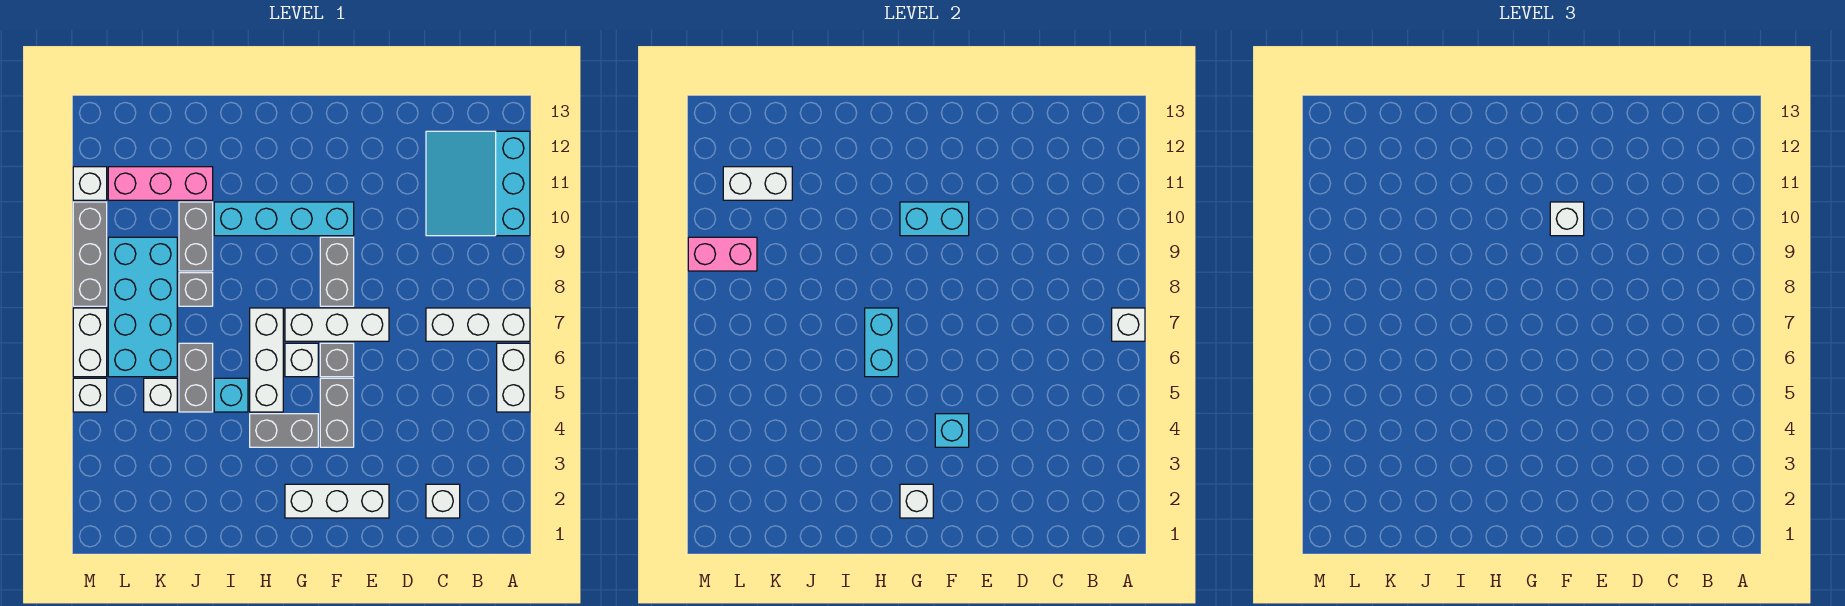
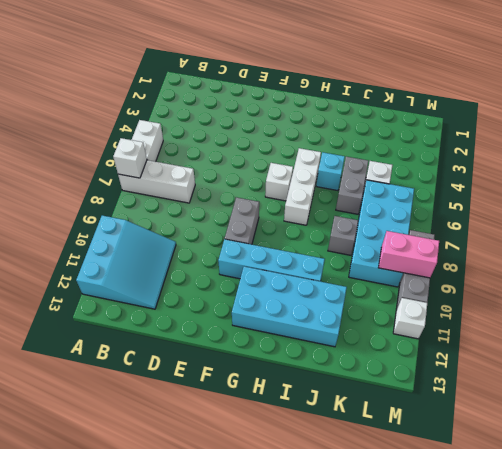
cyan 2x4 brick [232,267,347,347] -> pink 1x3 brick [108,167,213,200]
none -> white 1x1 brick [426,484,460,518]
none -> white 1x3 brick [285,484,389,518]
none -> white 1x3 brick [285,308,389,341]
none -> grey 1x2 brick [320,378,354,447]

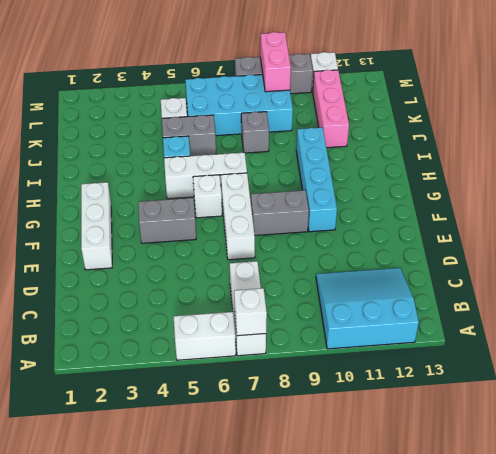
none -> white 1x1 brick [426,484,460,518]
none -> grey 1x1 brick [320,343,354,377]
none -> grey 1x2 brick [250,414,318,447]
none -> grey 1x2 brick [179,202,213,271]

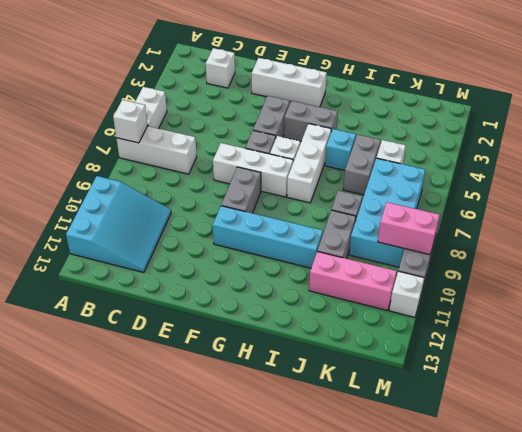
none -> white 1x1 brick [73,378,107,412]
none -> white 1x2 brick [73,308,107,377]
none -> cyan 1x1 brick [935,414,969,447]
none -> cyan 1x2 brick [900,202,969,236]

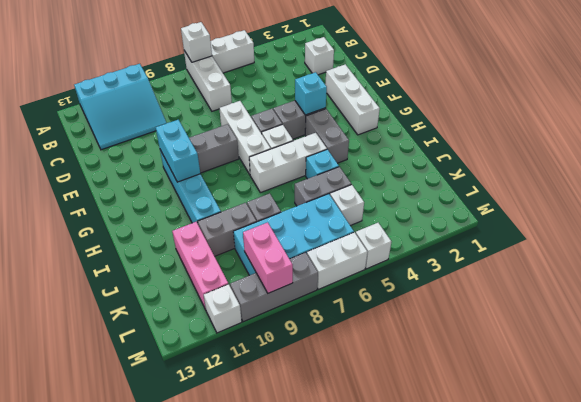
none -> white 1x1 brick [900,484,933,518]
none -> cyan 1x2 brick [865,308,898,377]
none -> white 1x2 brick [723,167,792,200]
none -> white 1x1 brick [1550,202,1584,236]

